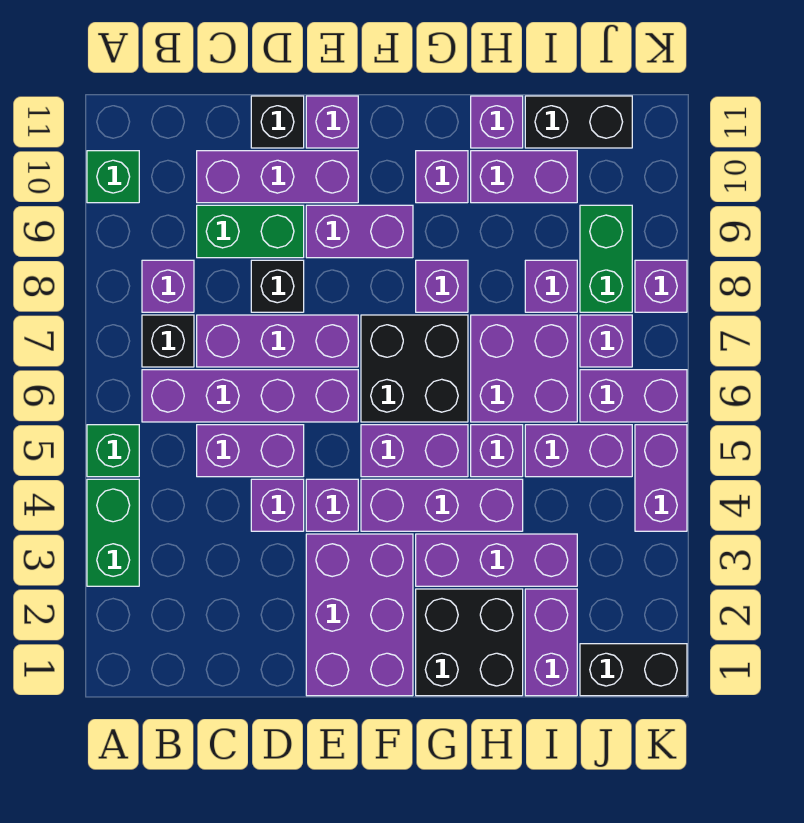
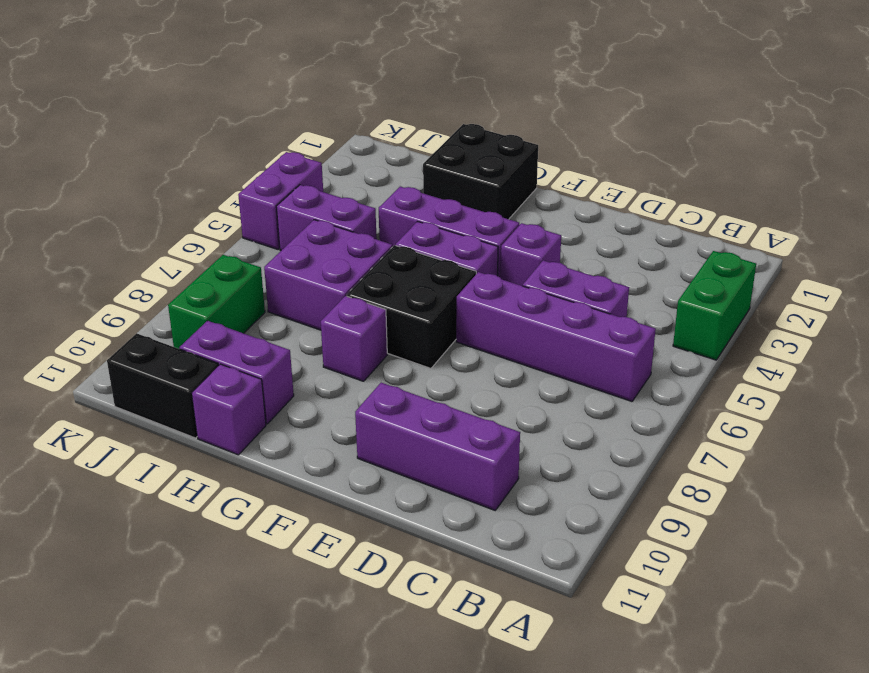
none -> green 1x1 brick [87,425,139,477]
none -> green 1x1 brick [87,151,139,203]
none -> black 1x1 brick [142,315,194,367]
none -> purple 1x1 brick [142,260,194,312]

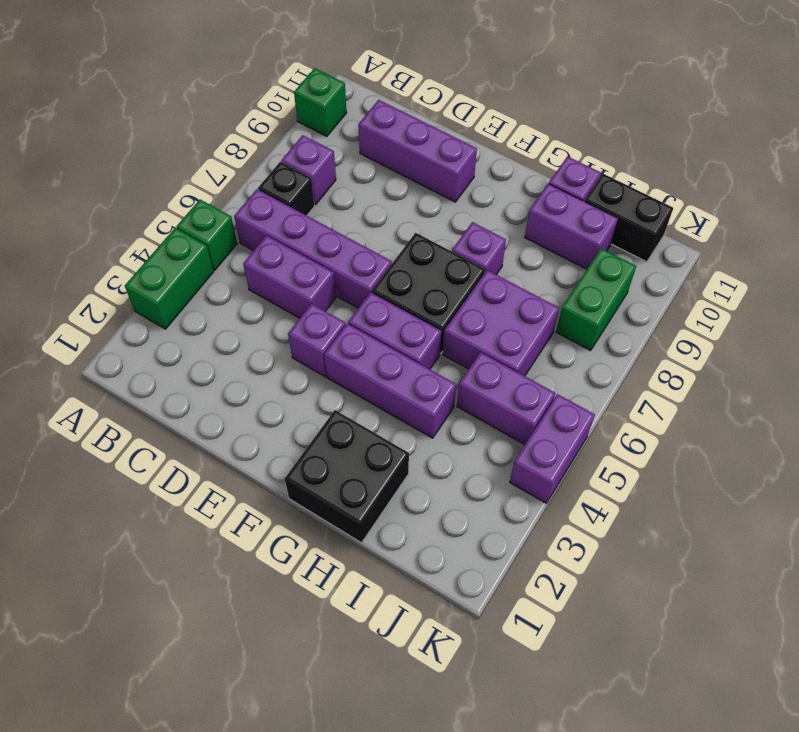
none -> purple 1x3 brick [197,315,358,367]
none -> green 1x2 brick [197,205,304,258]
none -> purple 1x1 brick [251,479,304,531]
none -> black 1x1 brick [251,260,304,312]

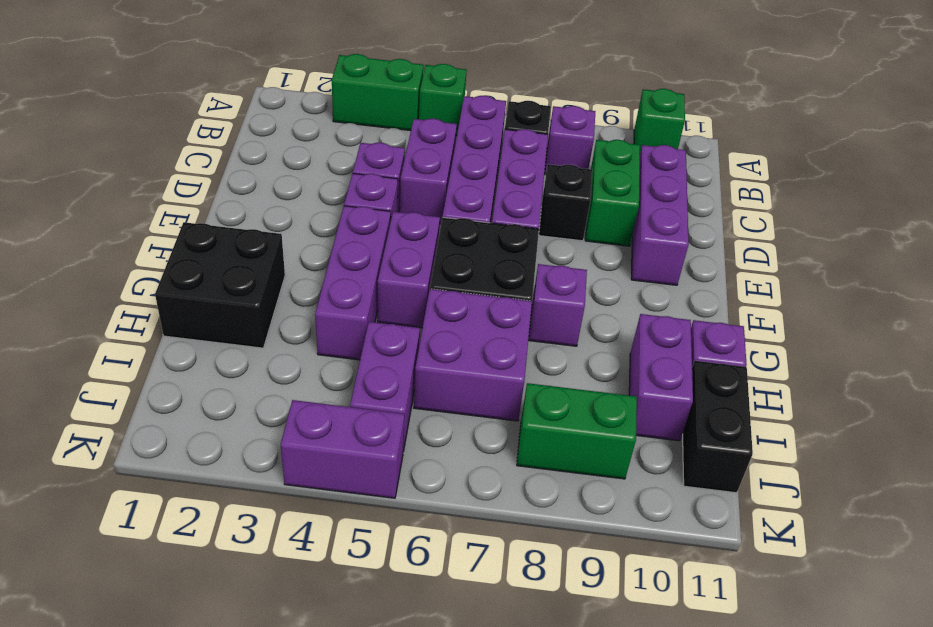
none -> black 1x1 brick [251,96,304,148]
none -> purple 2x3 brick [306,534,413,696]
none -> purple 1x2 brick [306,205,413,258]
none -> purple 1x1 brick [306,96,358,148]

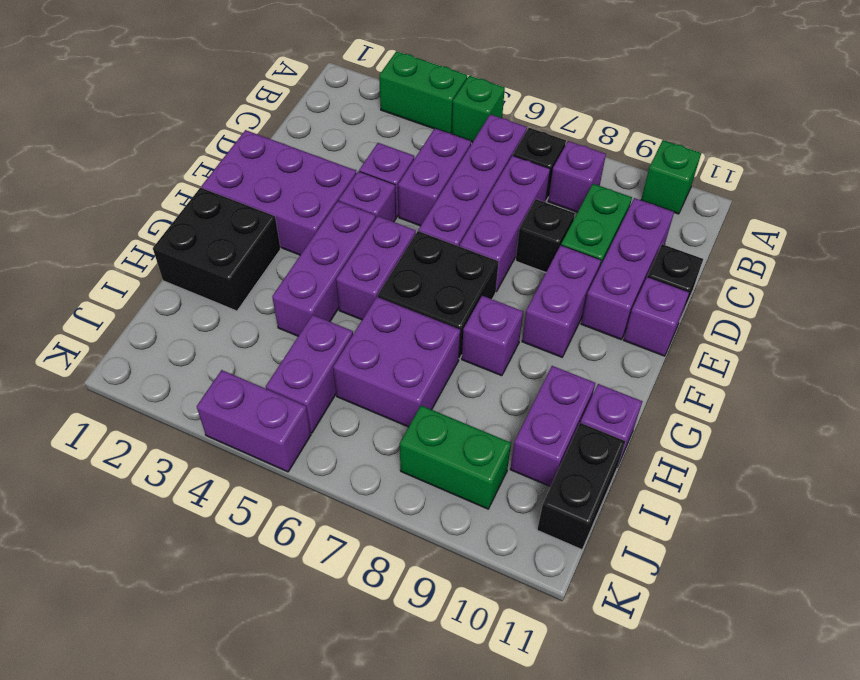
none -> purple 1x3 brick [416,534,577,586]
none -> purple 1x1 brick [416,151,468,203]
none -> purple 1x1 brick [471,425,523,477]
none -> purple 1x2 brick [525,589,577,696]

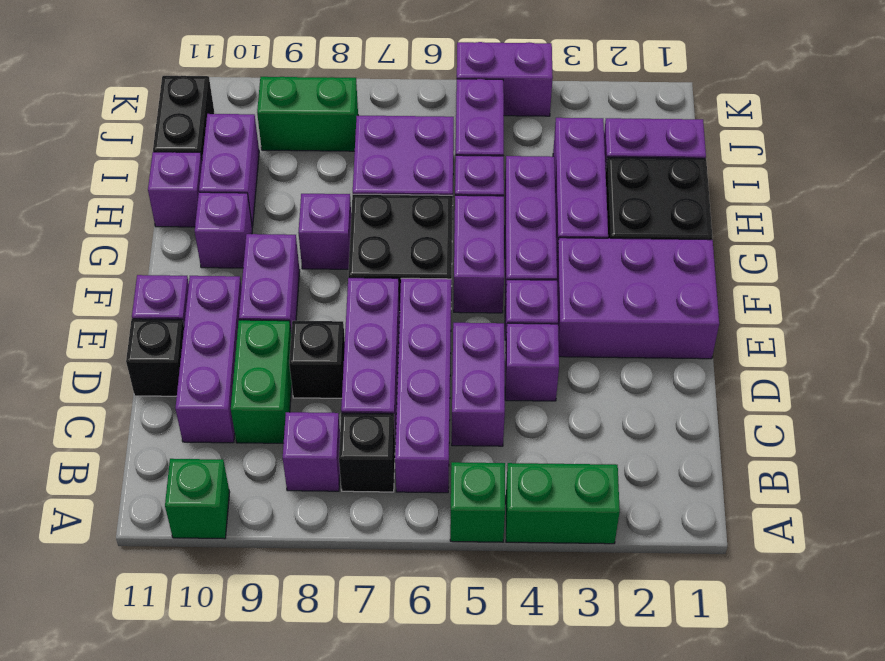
none -> purple 1x1 brick [525,260,577,312]
none -> black 1x2 brick [580,644,687,696]
none -> purple 1x2 brick [580,370,687,422]
none -> purple 1x1 brick [580,315,632,367]

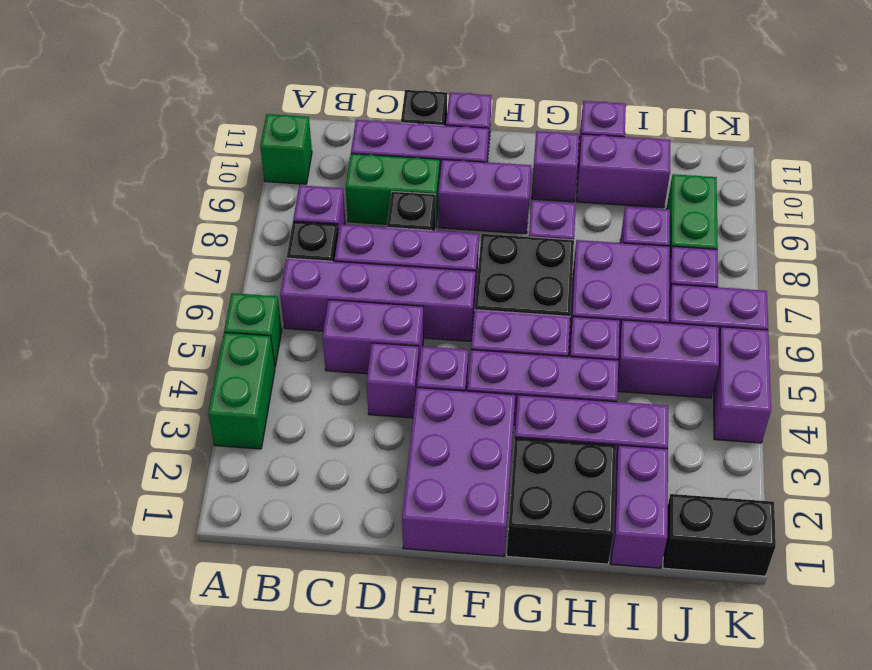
none -> black 1x2 brick [525,96,632,148]
none -> purple 1x1 brick [635,260,687,312]

